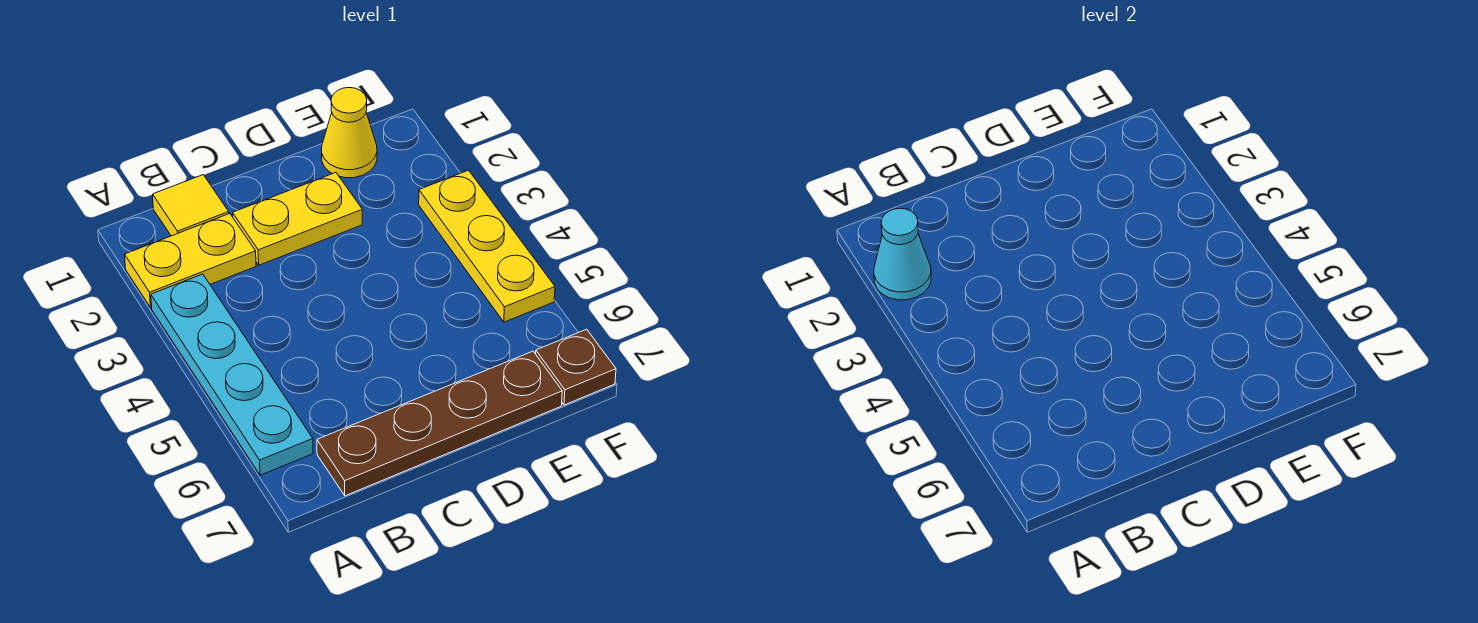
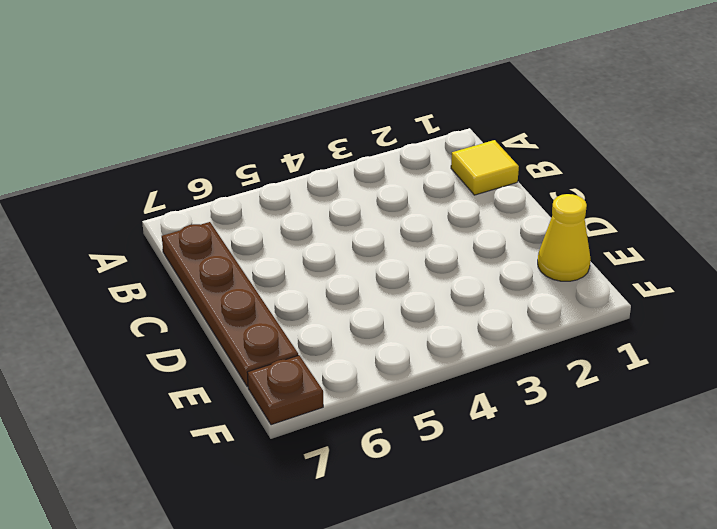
none -> yellow 1x2 plate [125,214,256,307]
none -> cyan 1x4 plate [151,274,313,475]

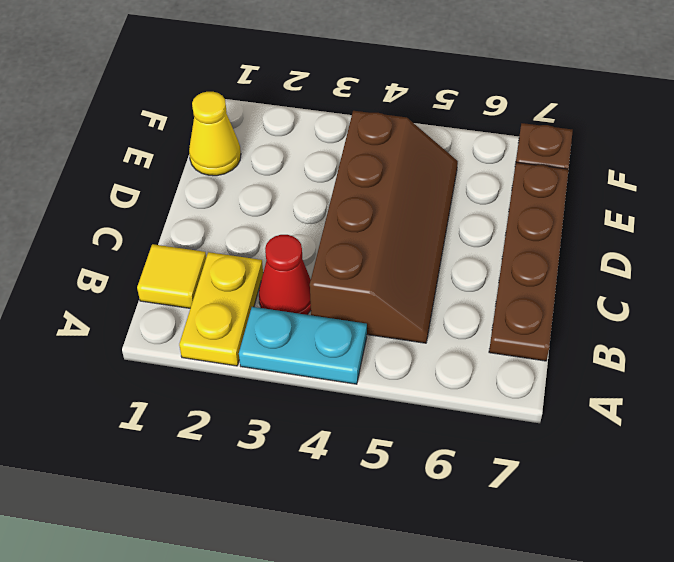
cyan 1x2 plate [239,307,367,384] -> cyan 1x4 plate [151,274,313,475]
red 1x1 cone [259,235,311,315] -> none
brown 2x4 slope [310,111,458,343] -> none
none -> yellow 1x2 plate [233,173,362,265]
none -> yellow 1x3 plate [419,170,555,322]

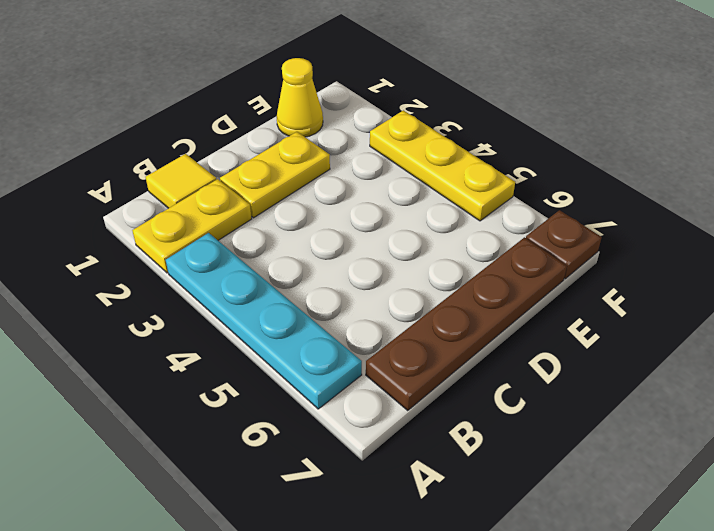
none -> cyan 1x1 cone [874,208,931,300]

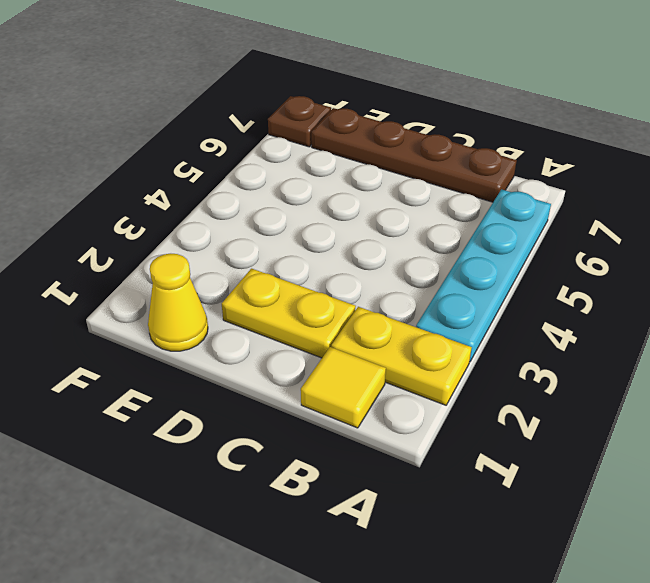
none -> yellow 1x3 plate [419,170,555,322]
none -> cyan 1x1 cone [874,208,931,300]

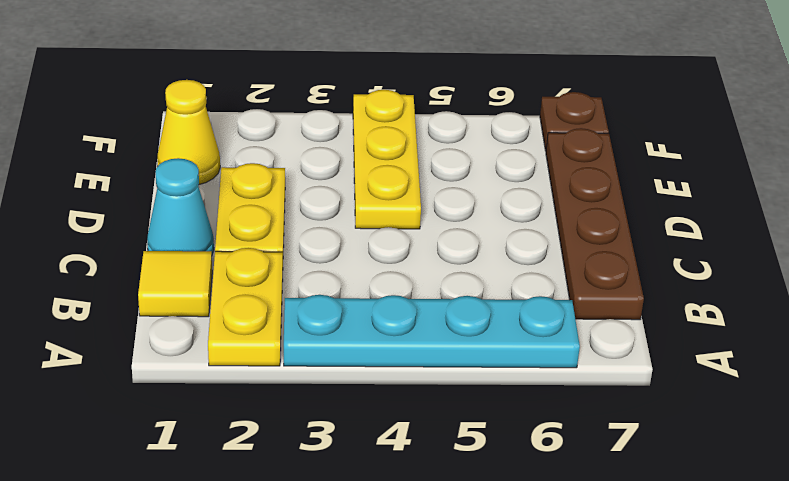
cyan 1x1 cone [147,158,214,254] -> cyan 1x1 cone moved to [874,208,931,300]
yellow 1x3 plate [353,90,421,229] -> yellow 1x3 plate turned to [419,170,555,322]

